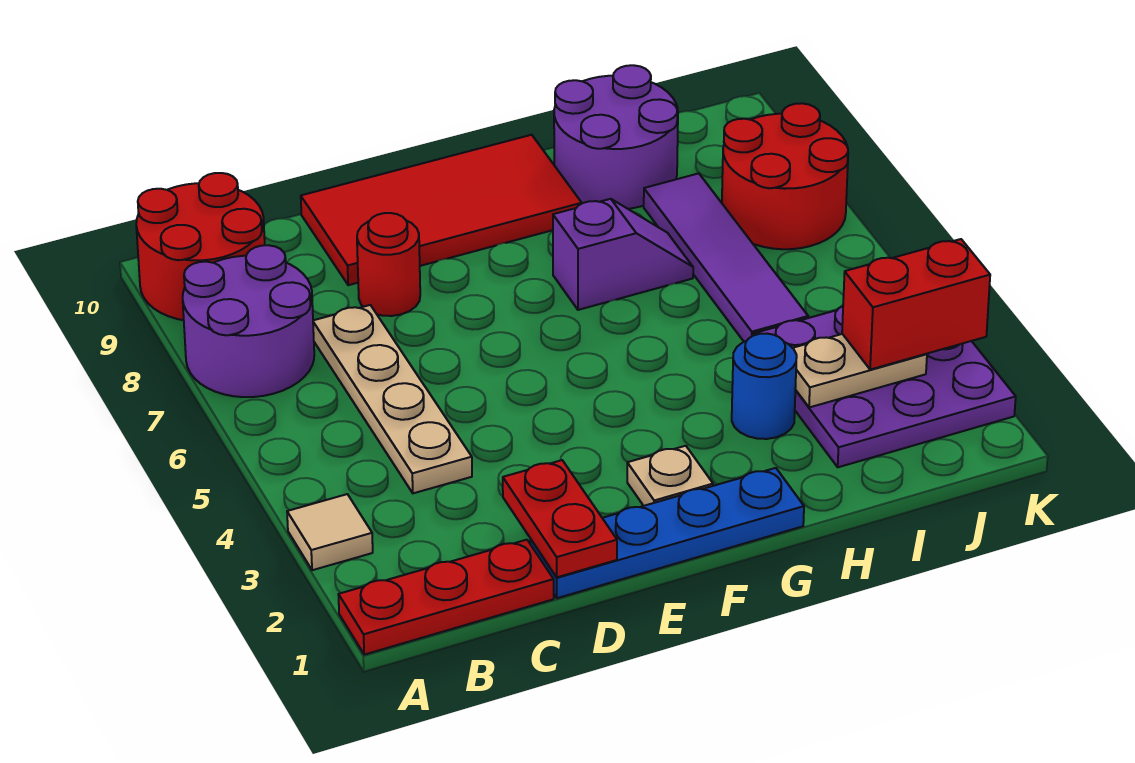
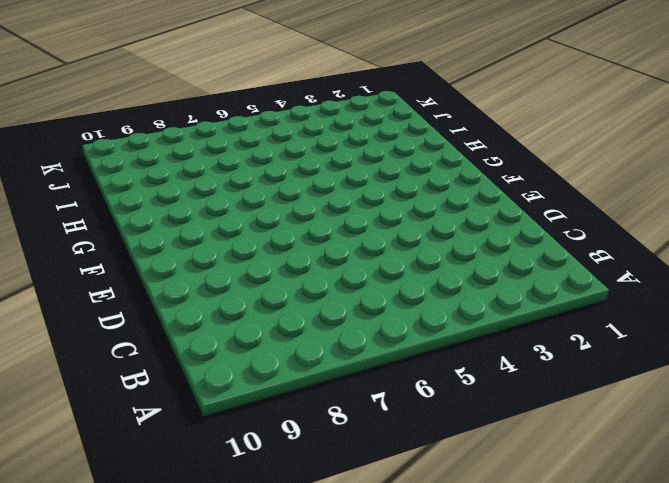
none -> red 1x3 plate [338,540,554,655]
none -> tan 1x1 tile [287,494,373,570]
none -> purple 2x2 round brick [183,245,314,397]

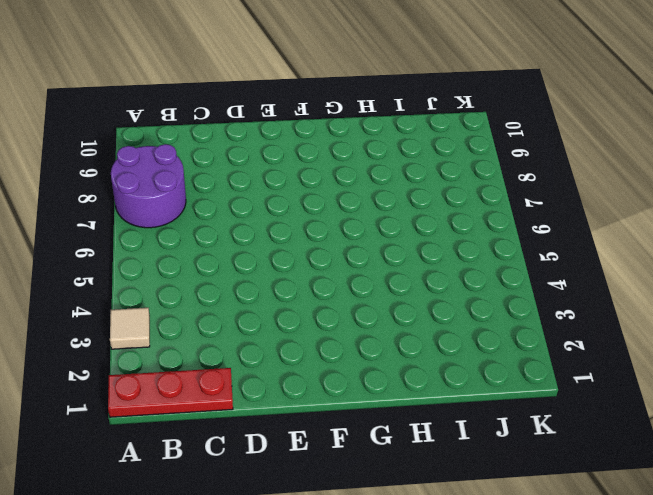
none -> red 2x2 round brick [136,173,265,320]
none -> tan 1x4 plate [313,305,472,493]
none -> blue 1x4 plate [530,468,804,598]

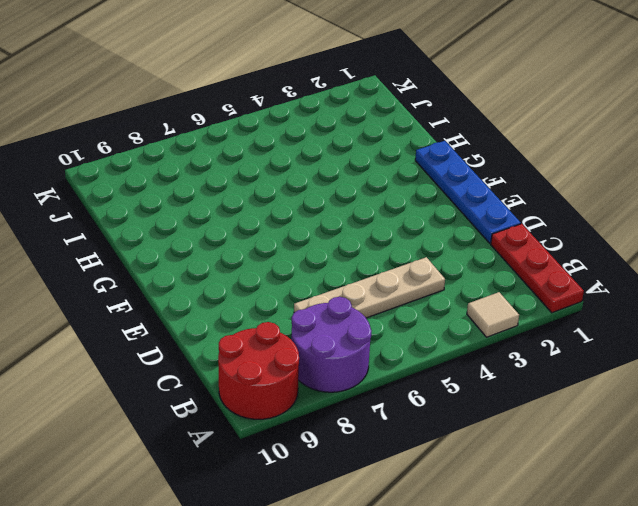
none -> red 1x1 round brick [357,213,420,316]
none -> red 2x4 tile [301,135,582,285]
none -> tan 1x1 plate [627,446,713,506]

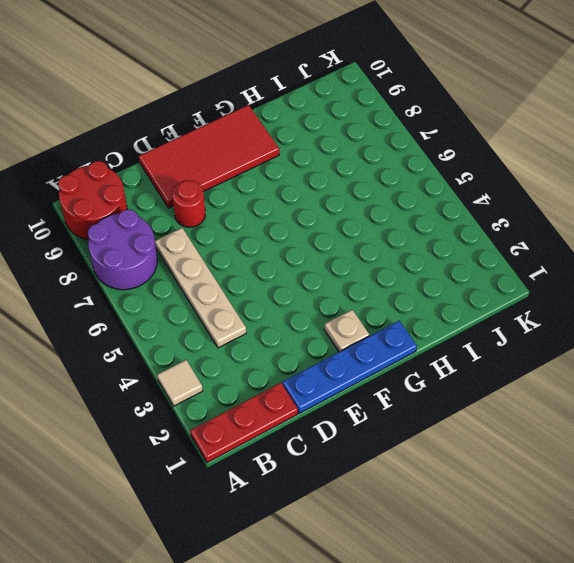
none -> purple 1x2 slope [553,199,693,310]
none -> blue 1x1 round brick [732,334,797,439]
none -> purple 2x2 round brick [554,65,678,209]

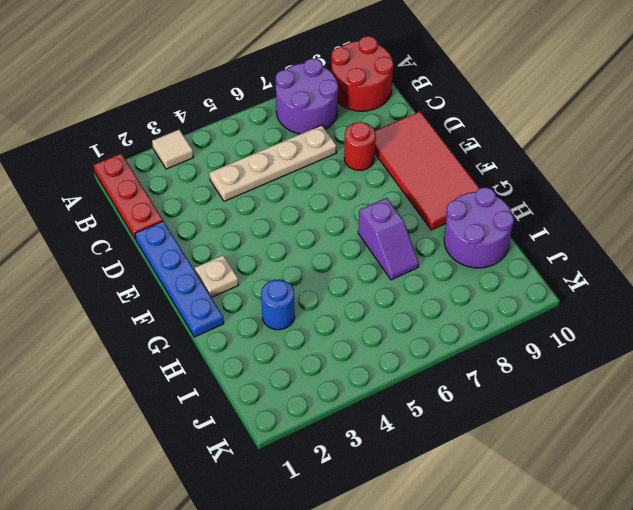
none -> purple 3x3 plate [753,306,1016,467]
none -> purple 1x4 tile [644,173,808,342]
none -> red 2x2 round brick [722,103,848,249]

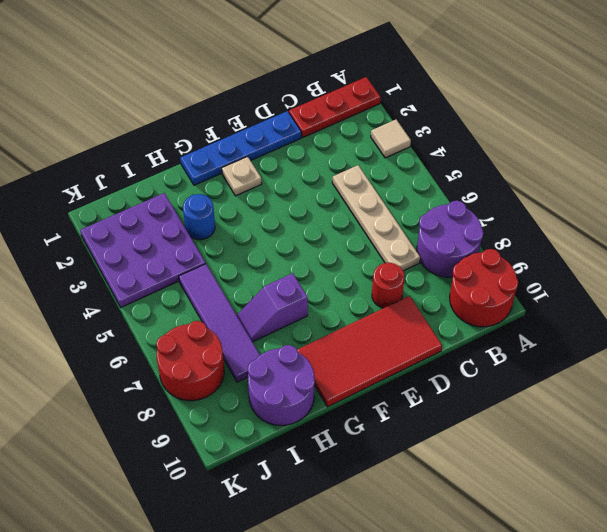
none -> red 1x2 plate [503,460,617,577]
none -> tan 1x2 plate [793,334,927,407]
none -> red 1x2 brick [842,239,990,370]

